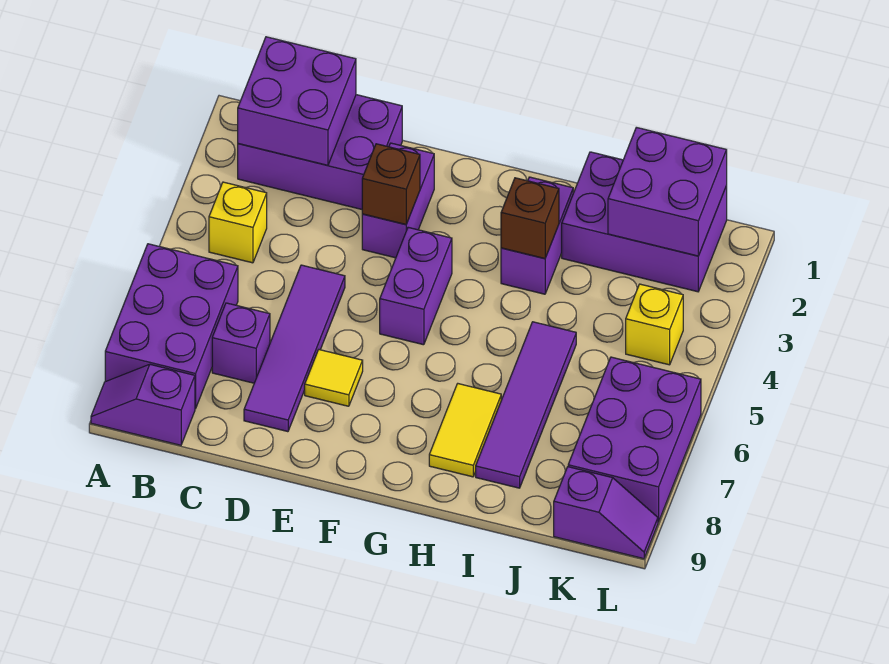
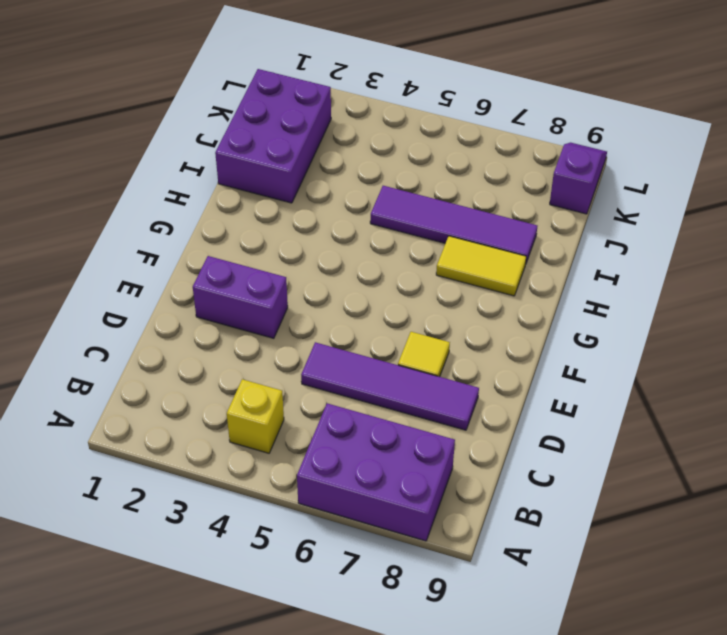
none -> purple 1x2 slope [91,364,195,445]
none -> purple 2x3 brick [238,95,402,209]
none -> purple 1x1 brick [212,303,270,383]

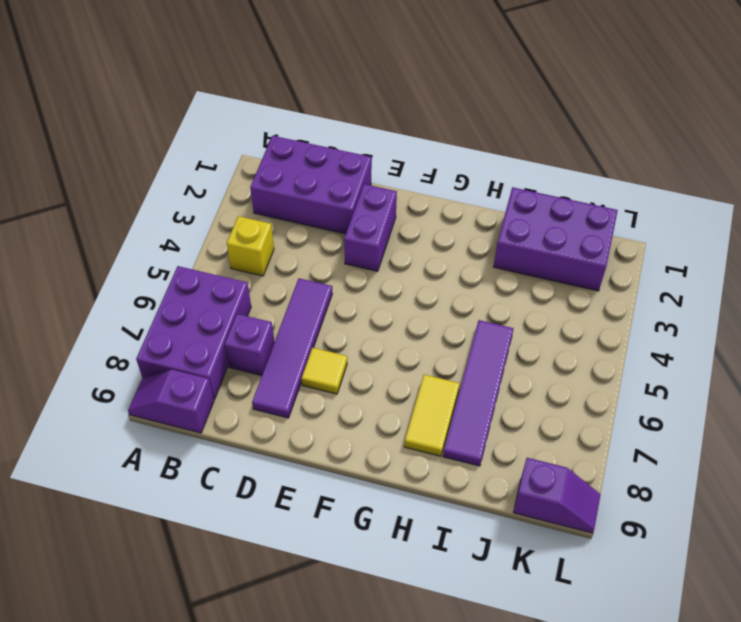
none -> purple 1x2 brick [380,227,452,345]
none -> purple 1x2 brick [501,177,573,294]
none -> yellow 1x1 brick [626,284,683,365]

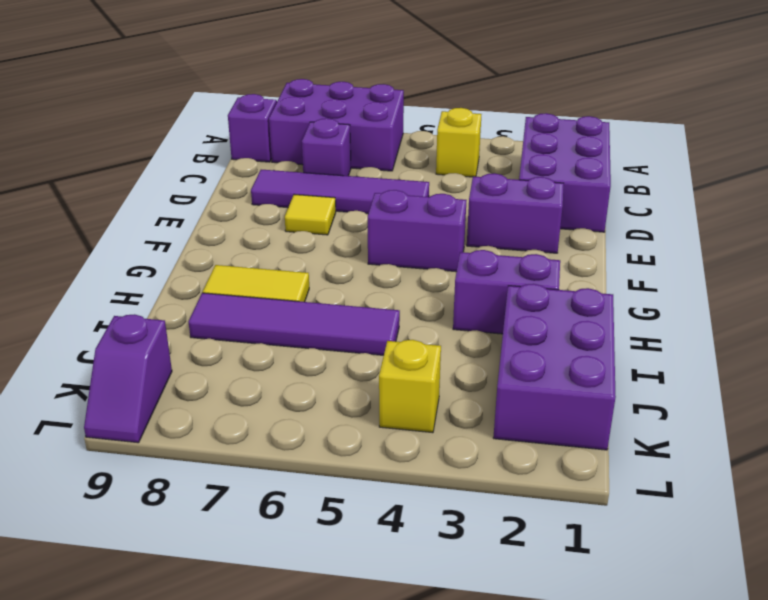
none -> purple 2x3 brick [568,357,701,522]
none -> purple 2x2 brick [238,37,356,165]
none -> brown 1x1 brick [362,144,420,225]

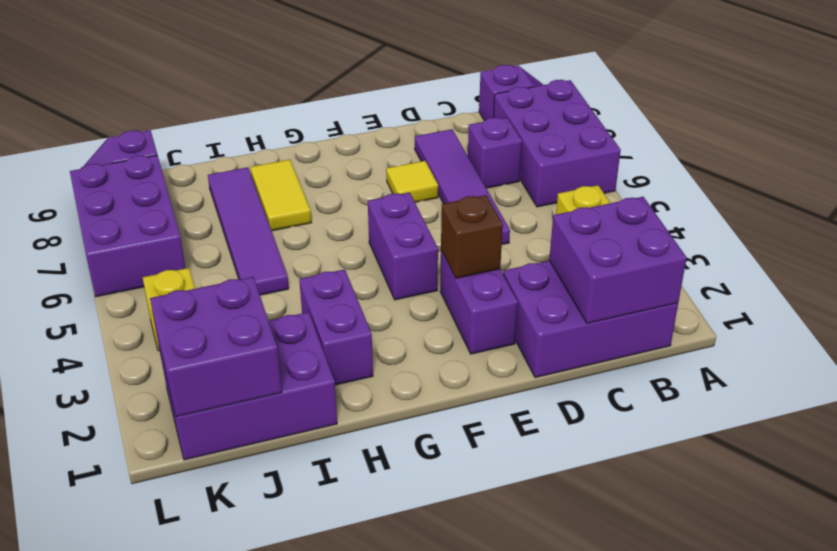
none -> brown 1x1 brick [501,178,559,258]

